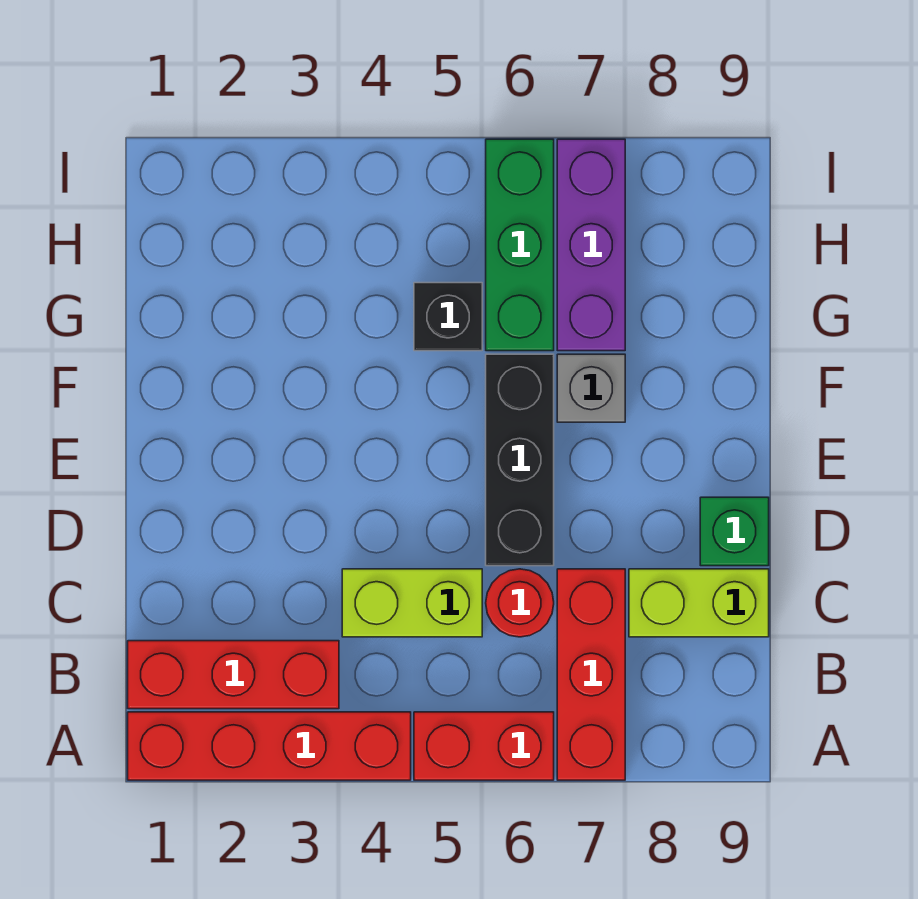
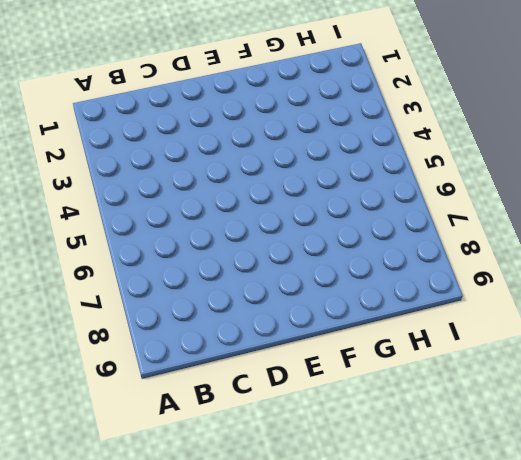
none -> red 1x4 brick [128,712,411,780]
none -> red 1x2 brick [414,712,554,780]
none -> red 1x3 brick [557,569,625,780]

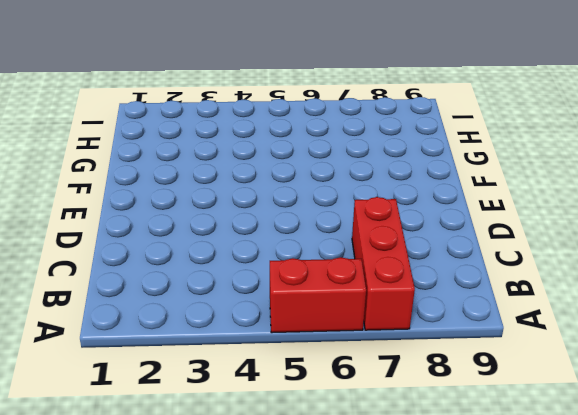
none -> red 1x4 brick [128,712,411,780]
none -> red 1x3 brick [128,641,339,709]
none -> lime 1x2 brick [342,569,482,637]

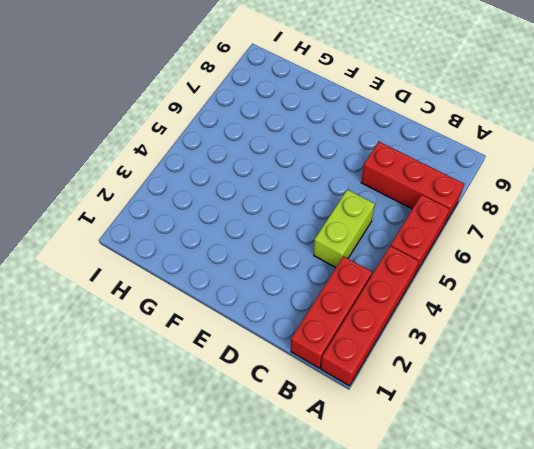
none -> red 1x1 round brick [486,569,554,637]
none -> lime 1x2 brick [629,569,769,637]
none -> black 1x3 brick [486,354,554,566]

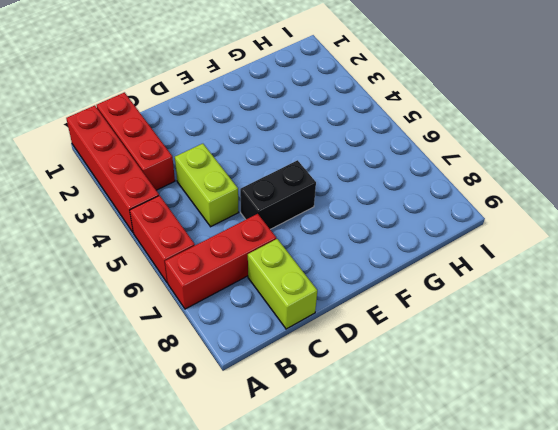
black 1x2 brick [240,160,316,229] -> black 1x3 brick [486,354,554,566]
none -> red 1x1 round brick [486,569,554,637]
none -> green 1x1 brick [700,497,769,566]
none -> grey 1x1 brick [557,354,625,422]

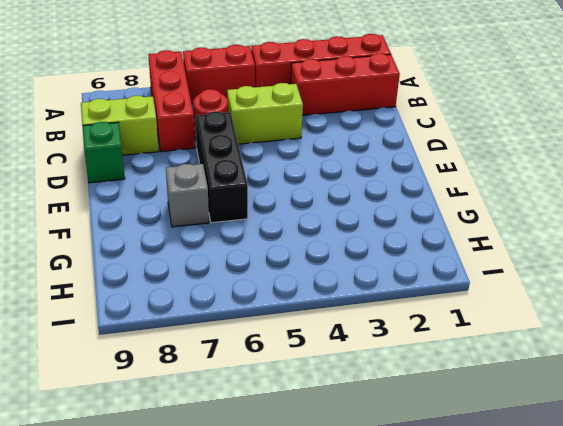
none -> black 1x1 brick [414,283,482,351]
none -> green 1x3 brick [486,139,554,351]
none -> purple 1x3 brick [557,139,625,351]

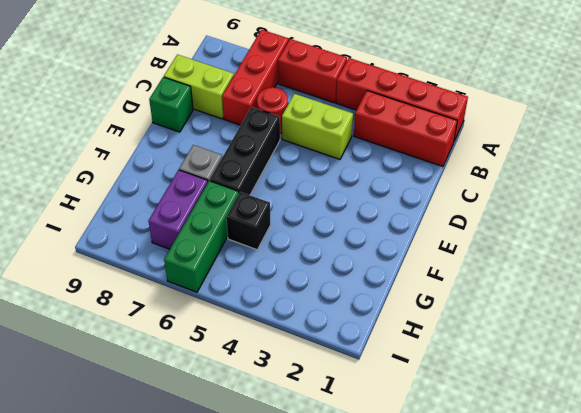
purple 1x2 brick [149,170,208,249] -> purple 1x3 brick [557,139,625,351]

